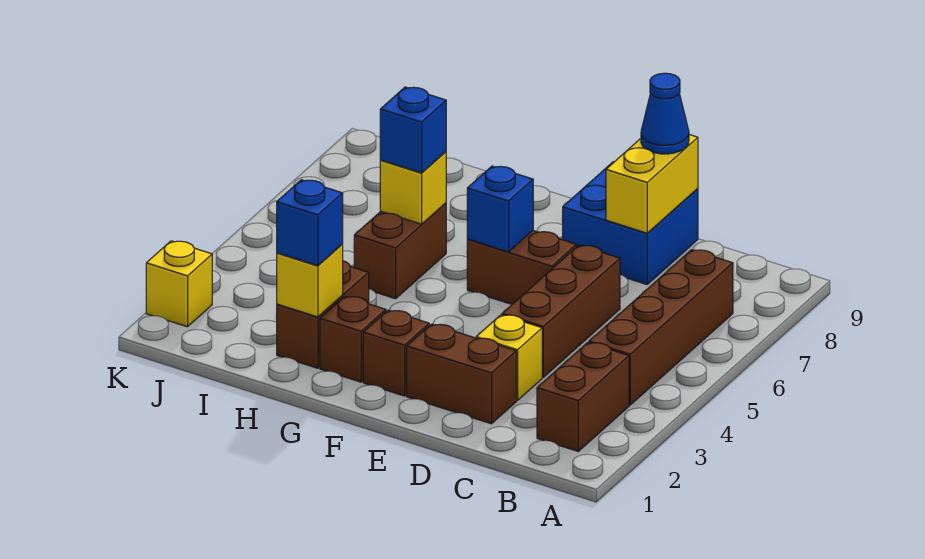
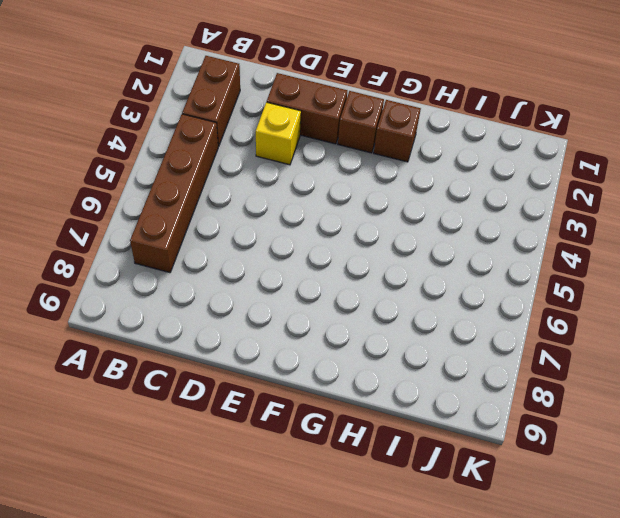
none -> brown 1x3 brick [502,245,620,377]
none -> blue 2x2 brick [563,162,698,284]
none -> brown 1x2 brick [467,231,577,304]

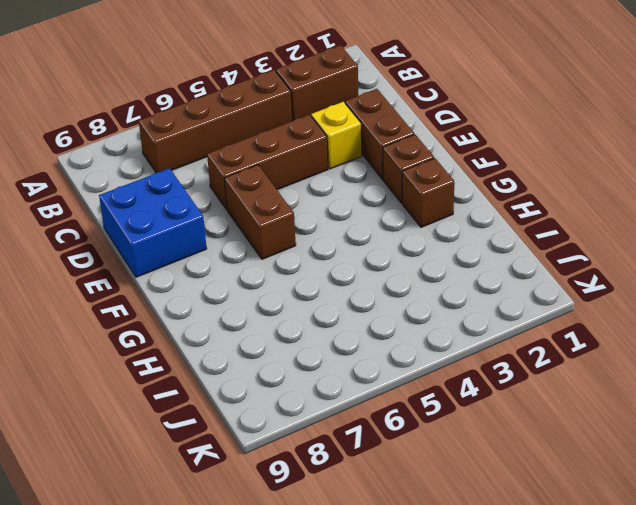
none -> brown 1x2 brick [277,261,369,368]
none -> brown 1x2 brick [354,203,446,299]
none -> yellow 1x1 brick [146,241,212,327]

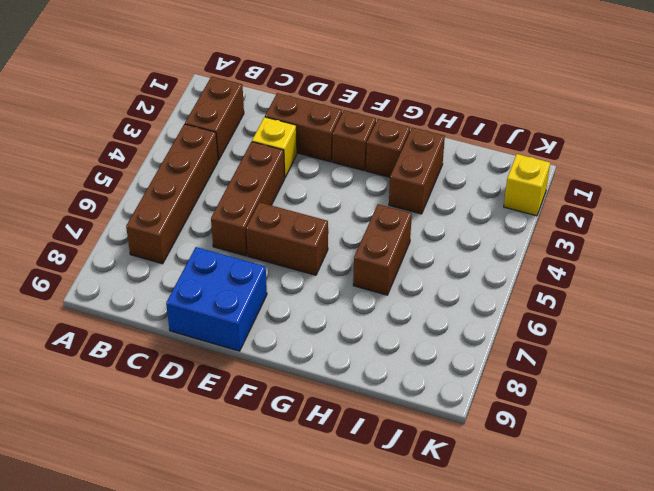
none -> yellow 1x2 brick [606,135,698,233]
none -> blue 1x1 brick [467,166,533,252]
none -> yellow 1x1 brick [277,245,343,317]

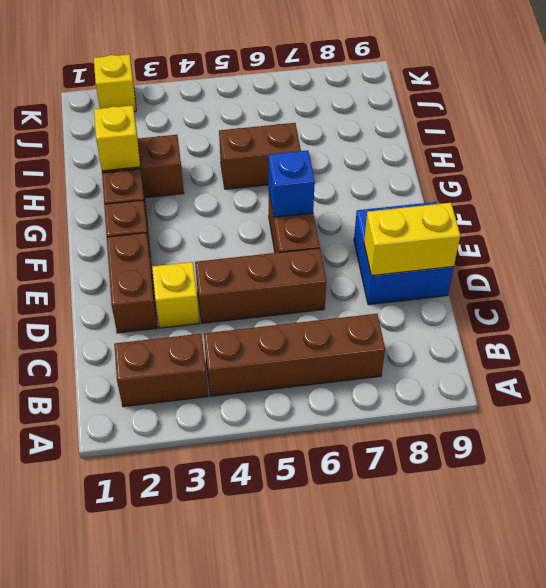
none -> yellow 1x1 brick [380,152,446,224]
none -> blue 1x1 cone [641,73,689,154]
none -> blue 1x1 brick [277,180,343,266]

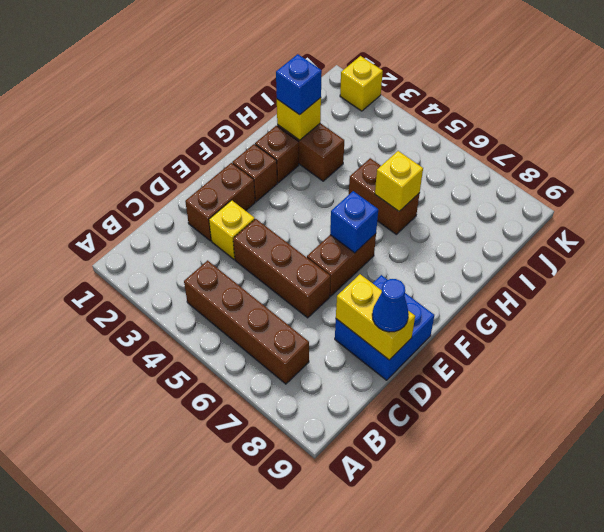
none -> brown 1x2 brick [537,343,629,451]
none -> blue 1x1 brick [380,87,446,173]

